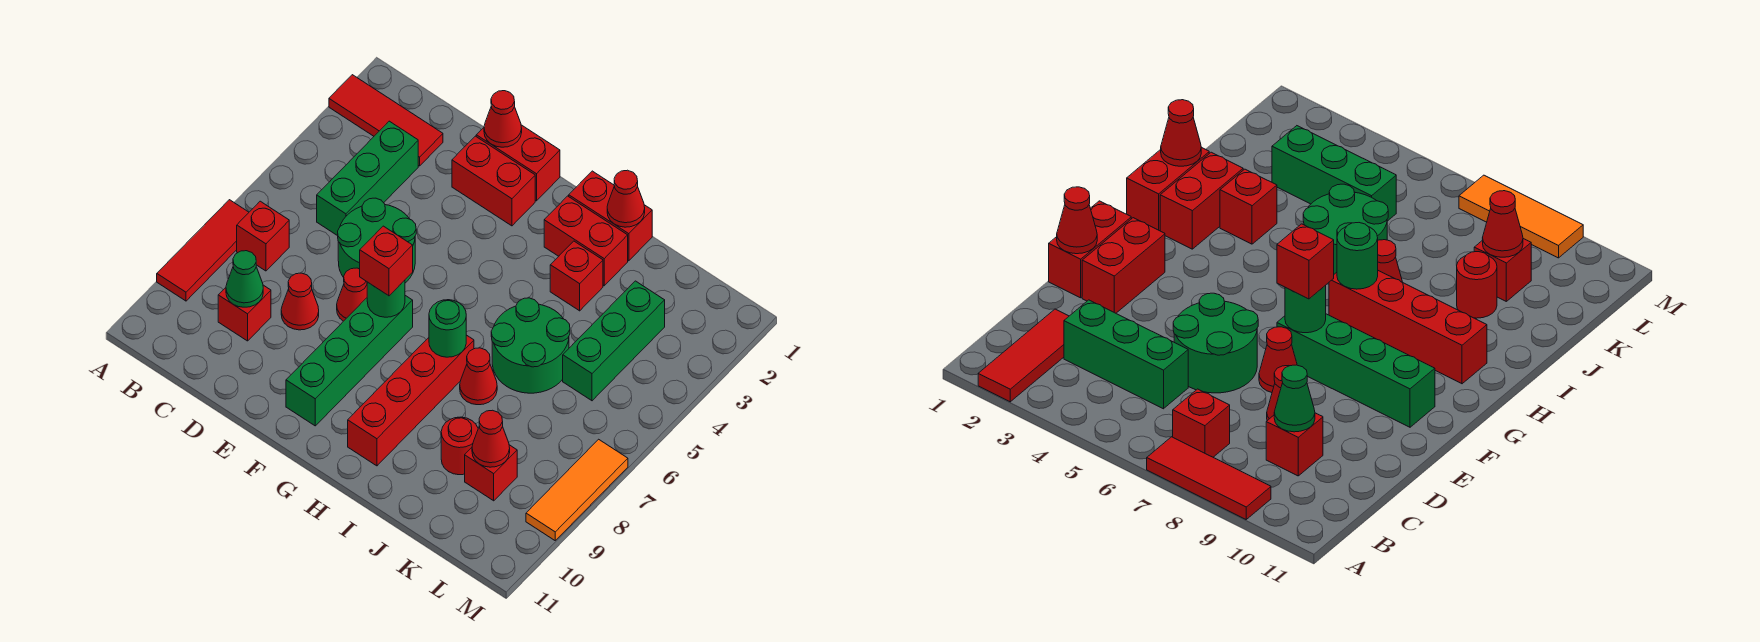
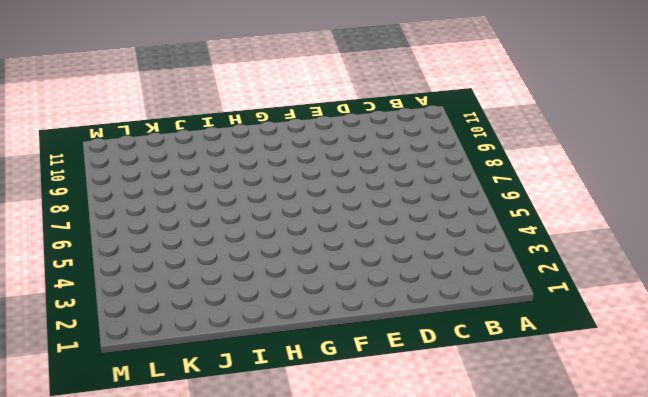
none -> red 1x3 tile [329,75,443,166]
none -> red 1x3 tile [157,200,249,301]
none -> red 1x1 brick [237,201,289,271]

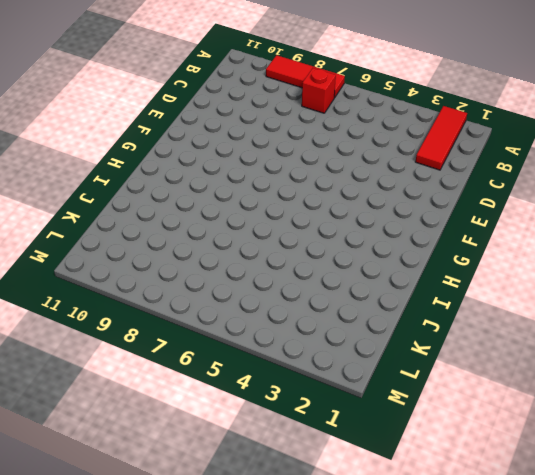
none -> green 1x3 brick [317,121,418,236]
none -> red 1x1 brick [218,285,271,341]
none -> green 2x2 round brick [338,198,416,283]

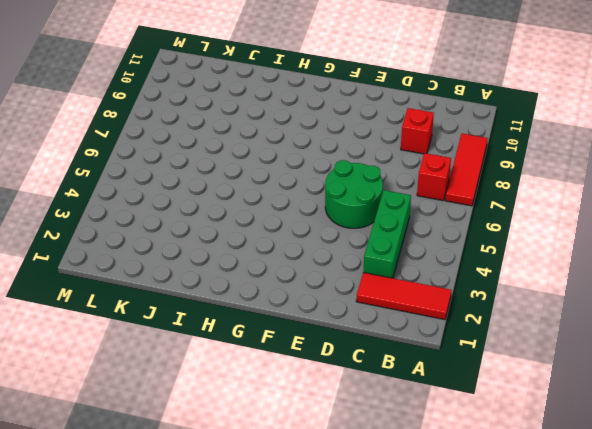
none -> red 1x1 cone [281,273,319,330]
none -> red 1x2 brick [476,125,560,201]
none -> red 1x2 brick [452,136,535,226]

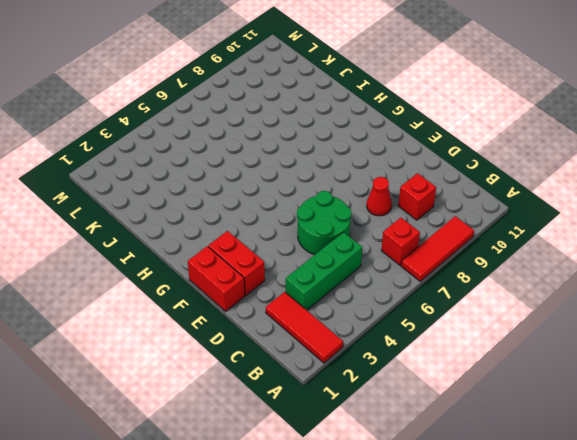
none -> red 1x1 cone [337,268,367,321]
none -> green 1x4 brick [286,296,413,426]
none -> red 1x2 brick [569,171,652,261]

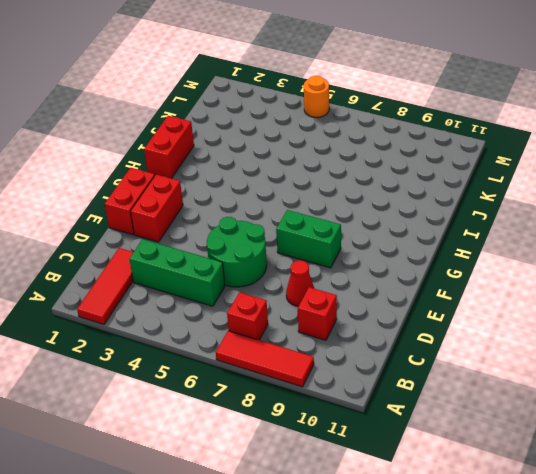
green 1x2 brick [276,210,341,268] -> green 1x4 brick [286,296,413,426]
orange 1x1 round brick [304,76,329,117] -> none
none -> red 1x1 cone [337,268,367,321]
none -> red 1x2 brick [544,196,628,286]
none -> red 1x4 brick [348,335,474,466]

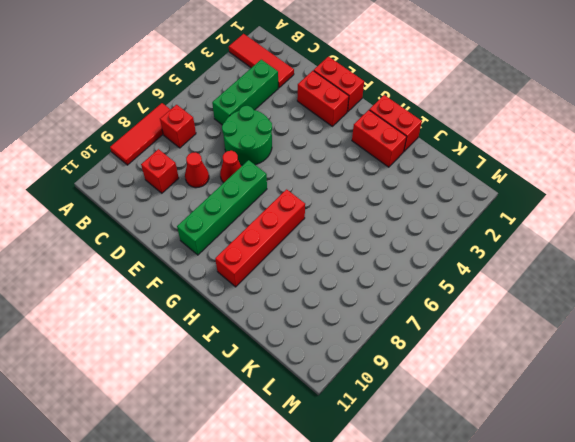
none -> red 1x1 brick [550,241,603,311]
none -> green 2x2 round brick [491,298,570,393]
none -> red 1x1 cone [460,348,497,405]

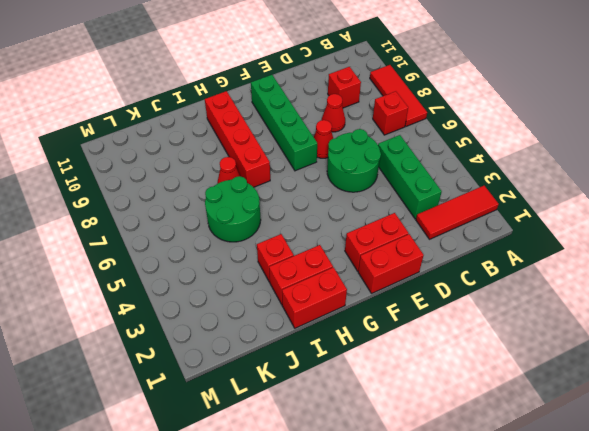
none -> red 1x1 round brick [441,417,478,475]
none -> green 1x3 brick [563,281,665,401]
none -> red 1x1 brick [465,445,517,501]

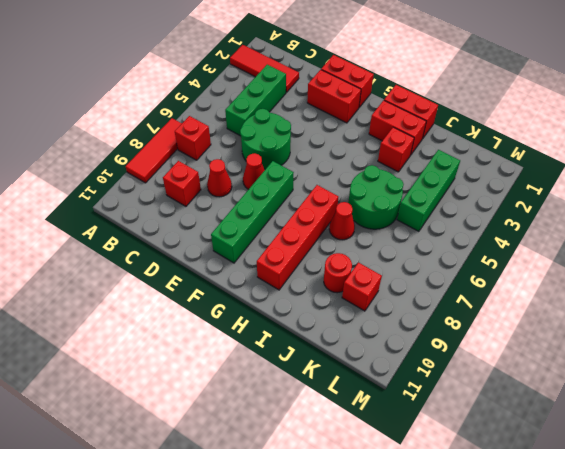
none -> orange 1x3 tile [526,439,628,540]
none -> green 1x1 cone [226,251,263,307]
none -> red 1x1 cone [484,91,522,147]

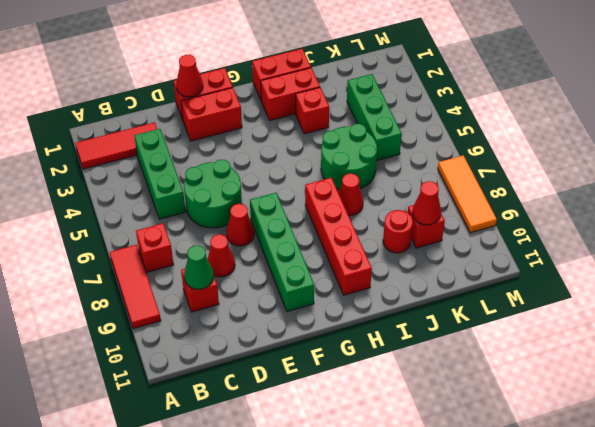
none -> green 1x1 round brick [367,280,405,317]
none -> green 1x1 round brick [429,300,466,357]
none -> red 1x1 cone [607,170,645,227]

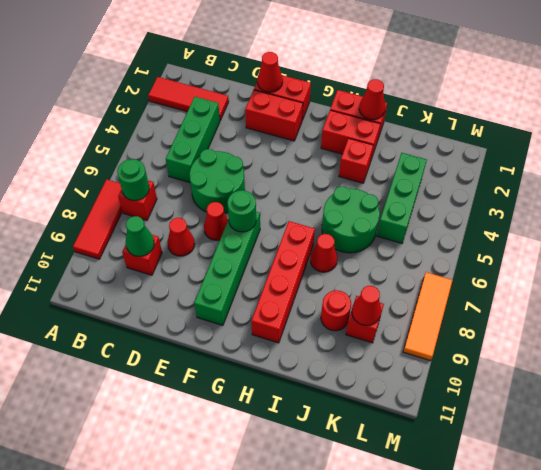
green 1x1 round brick [117,159,149,200] -> green 1x1 round brick moved to [429,300,466,357]
none -> red 1x1 brick [360,226,413,296]

